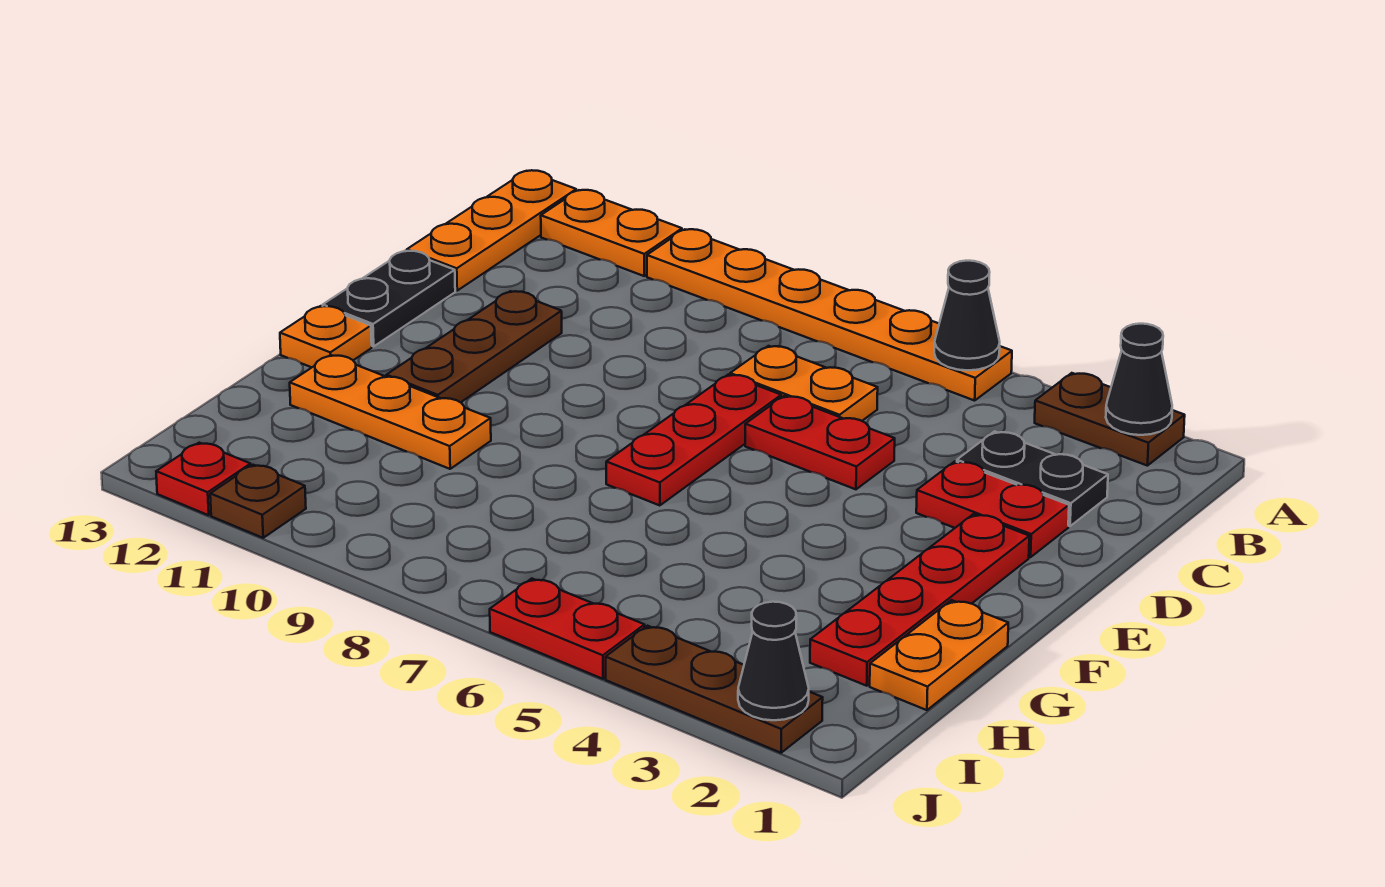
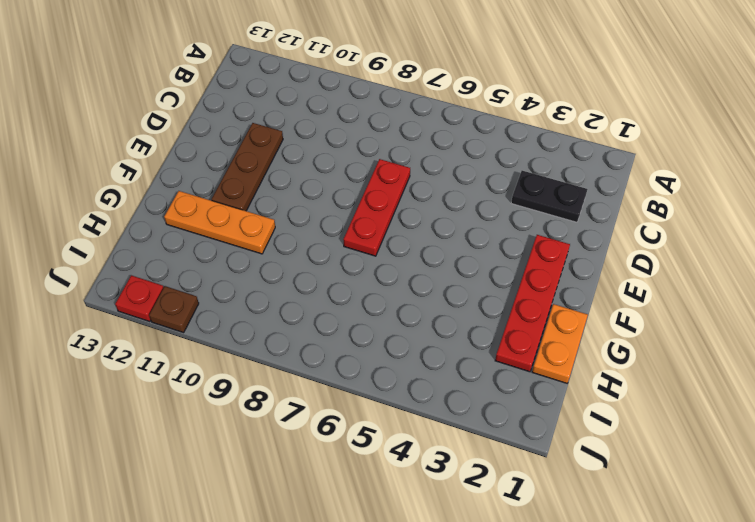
none -> brown 1x2 plate [1035,373,1185,466]
none -> orange 1x6 plate [647,229,1012,401]
none -> orange 1x2 plate [541,190,682,276]

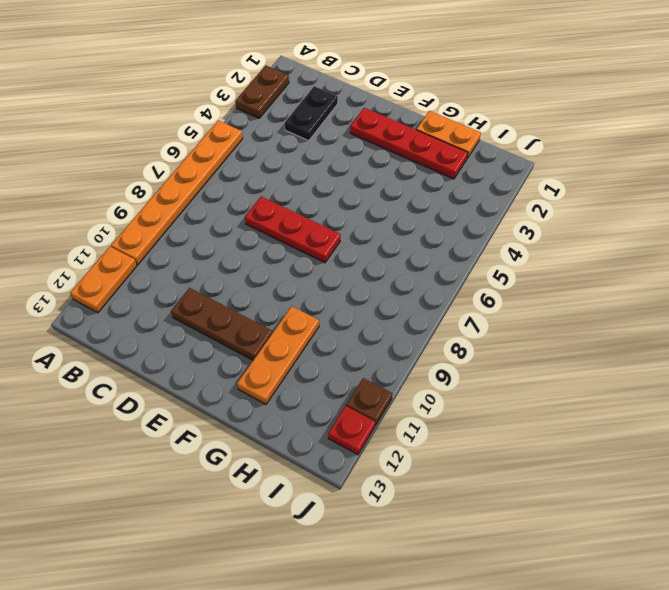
none -> orange 1x3 plate [407,170,576,291]
none -> orange 1x2 plate [730,346,878,421]
none -> red 1x2 plate [916,461,1069,557]

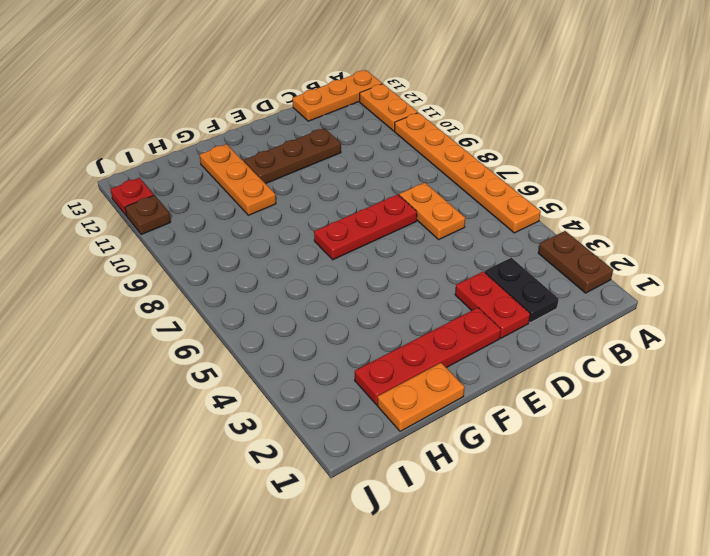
none -> red 1x2 plate [745,396,895,489]
none -> black 1x2 plate [323,251,455,346]
none -> orange 1x1 plate [280,306,372,367]

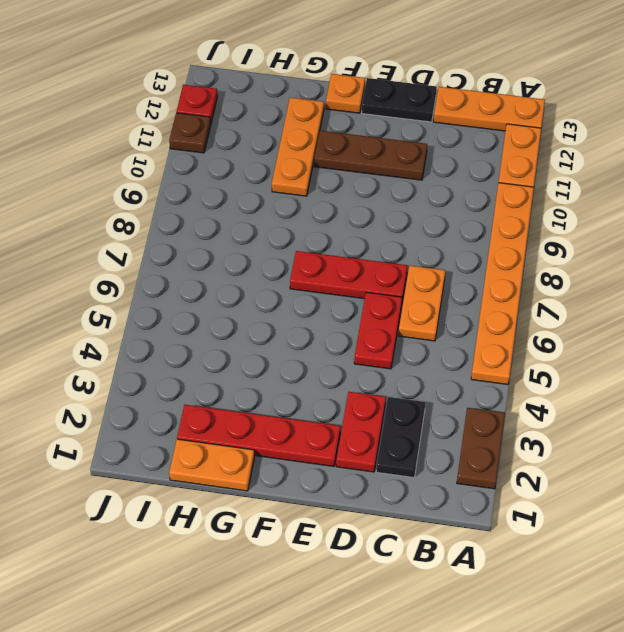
none -> brown 1x3 plate [606,626,823,753]
none -> red 1x2 plate [490,579,645,679]
none -> black 1x1 cone [1106,324,1172,435]

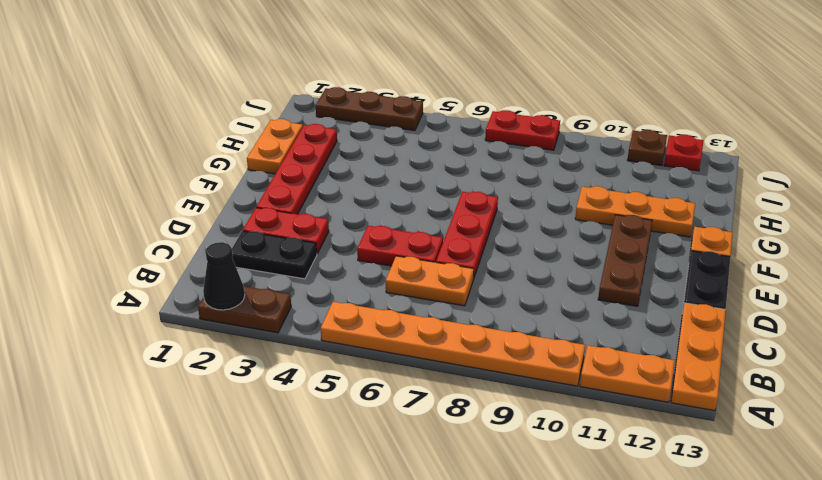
red 1x2 plate [485,110,560,150] -> red 1x2 plate moved to [490,579,645,679]
none -> black 1x1 cone [934,261,1000,370]
none -> black 1x1 cone [738,602,809,720]

